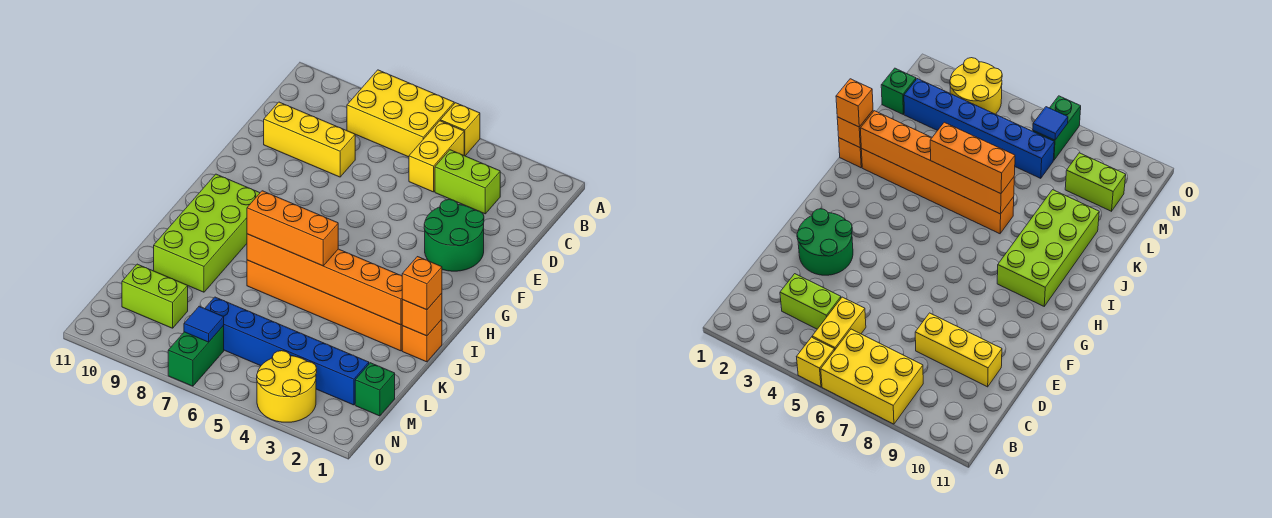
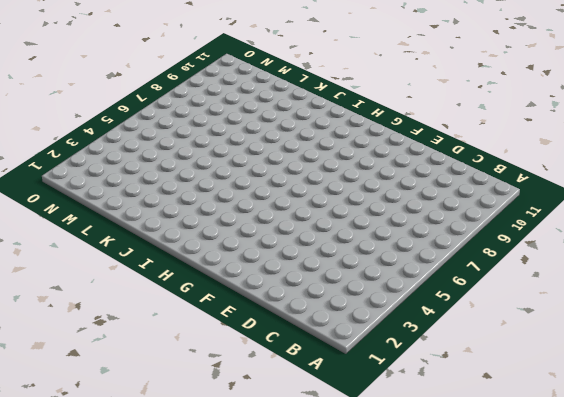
none -> yellow 1x1 brick [440,103,480,156]
none -> yellow 2x3 brick [347,70,454,157]
none -> yellow 1x2 brick [409,121,464,192]

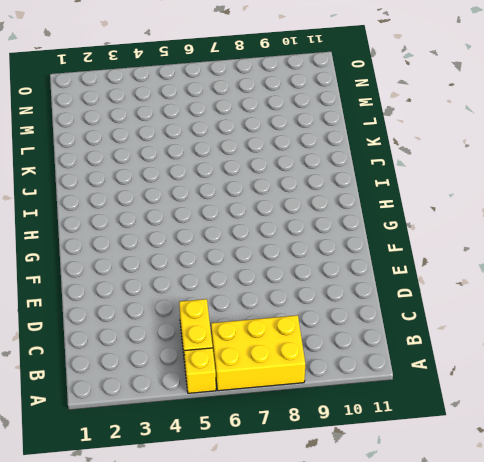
none -> lime 1x2 brick [435,150,500,214]
none -> yellow 1x3 brick [264,102,355,177]
none -> green 2x2 round brick [424,200,484,271]

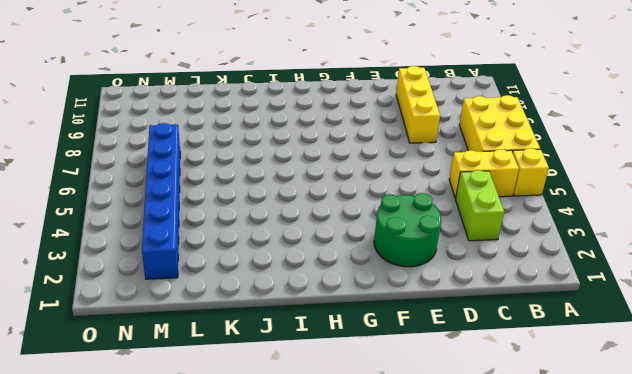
none -> lime 2x4 brick [154,174,260,292]
none -> orange 1x1 brick [402,319,442,362]
none -> orange 1x6 brick [247,260,402,351]

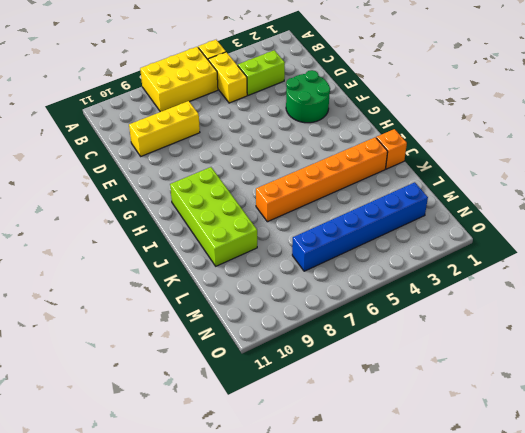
none -> green 1x1 brick [355,363,395,416]
none -> lime 1x2 brick [122,264,188,328]
none -> yellow 2x2 round brick [257,351,317,422]

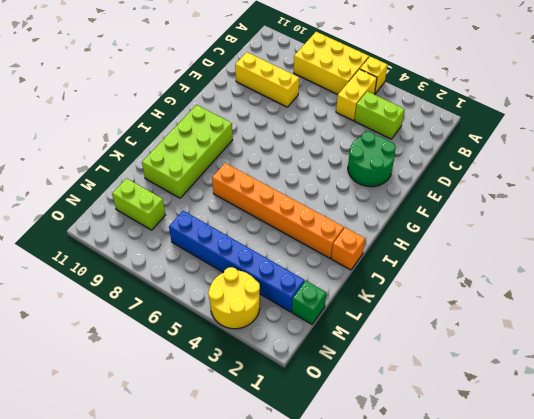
none -> green 1x2 brick [168,326,224,386]
none -> orange 1x1 brick [402,293,442,336]
none -> orange 1x6 brick [247,234,403,325]

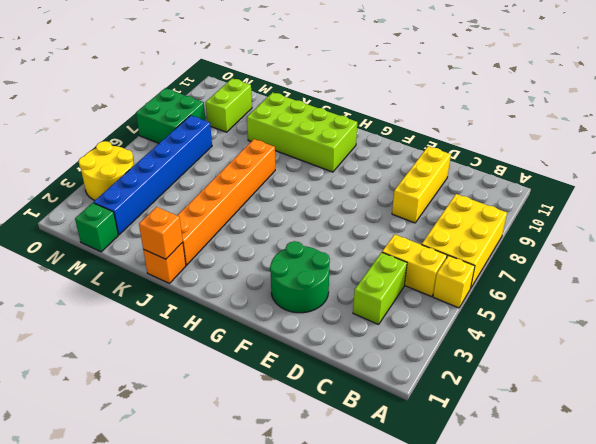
green 2x2 brick [136,88,205,143] -> green 1x2 brick [168,326,224,386]
none -> orange 1x6 brick [247,234,403,325]
none -> blue 1x1 tile [184,306,224,342]
none -> orange 1x1 brick [402,257,442,310]

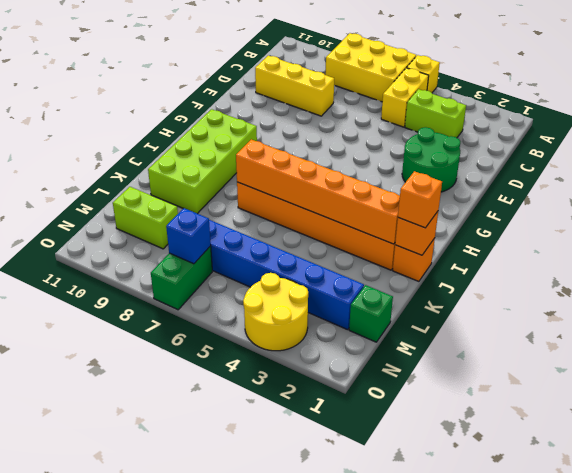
blue 1x1 brick [166,208,211,264] -> blue 1x1 tile [184,306,224,342]
none -> orange 1x3 brick [247,191,338,266]

